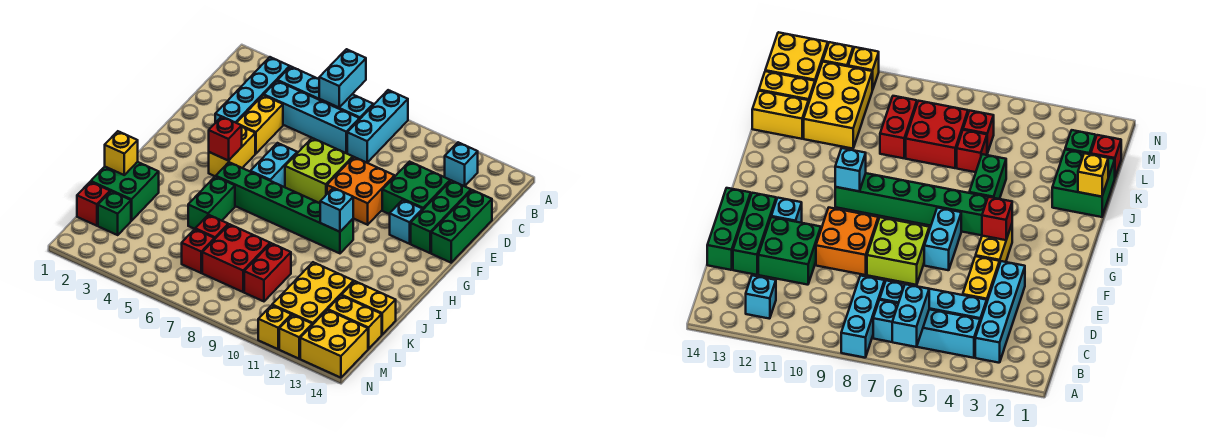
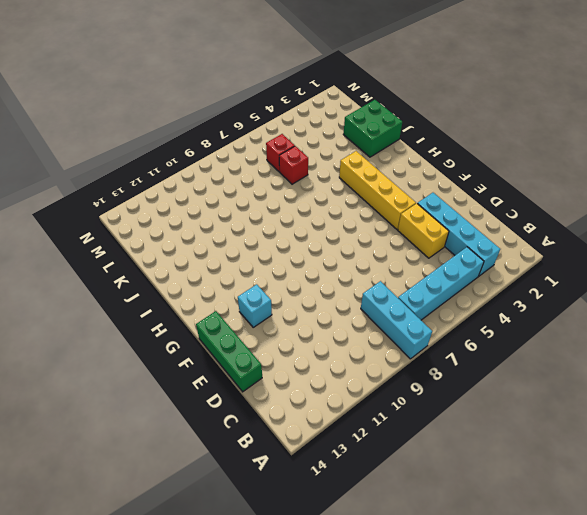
yellow 1x4 brick [339,151,416,229] -> yellow 1x2 brick [209,127,255,176]
none -> cyan 1x1 brick [445,142,478,186]
none -> cyan 1x4 brick [264,81,359,153]
none -> green 2x2 brick [382,162,450,214]
none -> green 1x3 brick [411,181,471,253]

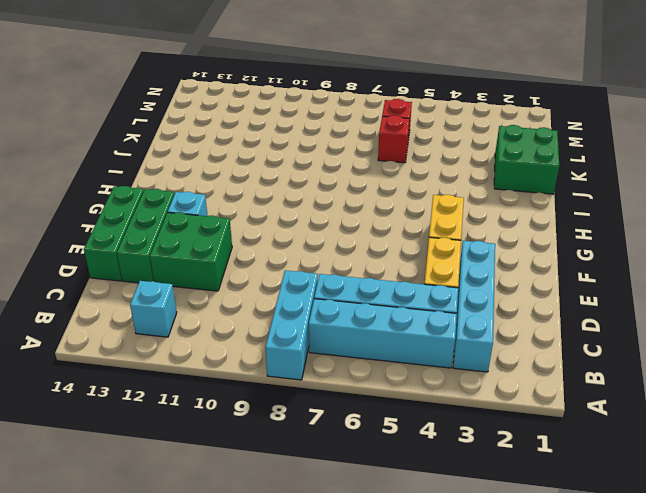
none -> lime 2x2 brick [285,138,353,203]
none -> orange 2x2 brick [327,157,395,225]
none -> cyan 1x2 brick [250,143,297,187]
none -> green 1x6 brick [216,162,353,253]

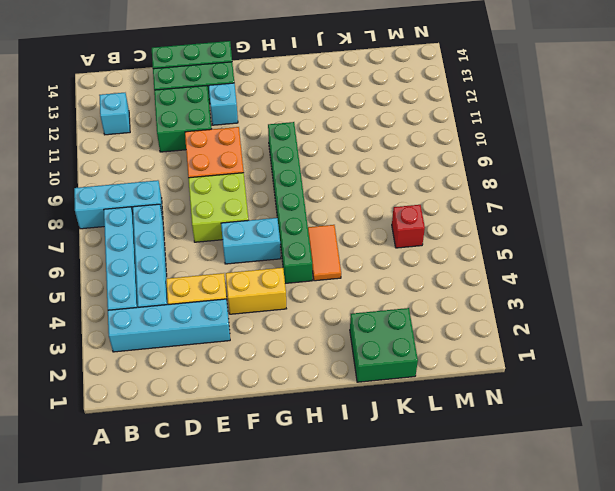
orange 1x2 tile [308,225,341,281] -> green 1x2 brick [188,176,235,229]
none -> red 1x1 brick [195,215,228,238]
none -> red 2x2 brick [202,224,270,292]
none -> red 1x2 brick [244,243,291,301]
none -> yellow 2x3 brick [272,262,354,325]

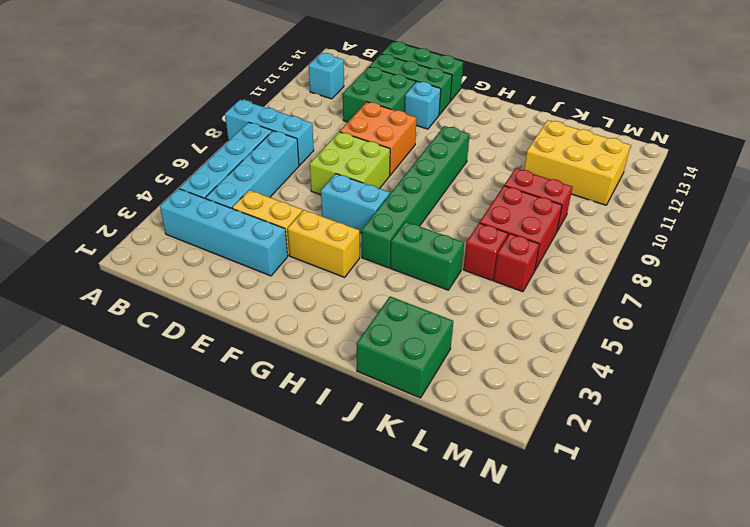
none -> yellow 1x2 brick [342,281,396,334]
none -> red 1x1 brick [77,182,110,226]
none -> green 1x1 brick [98,191,131,235]
none -> yellow 1x2 brick [328,295,382,349]

